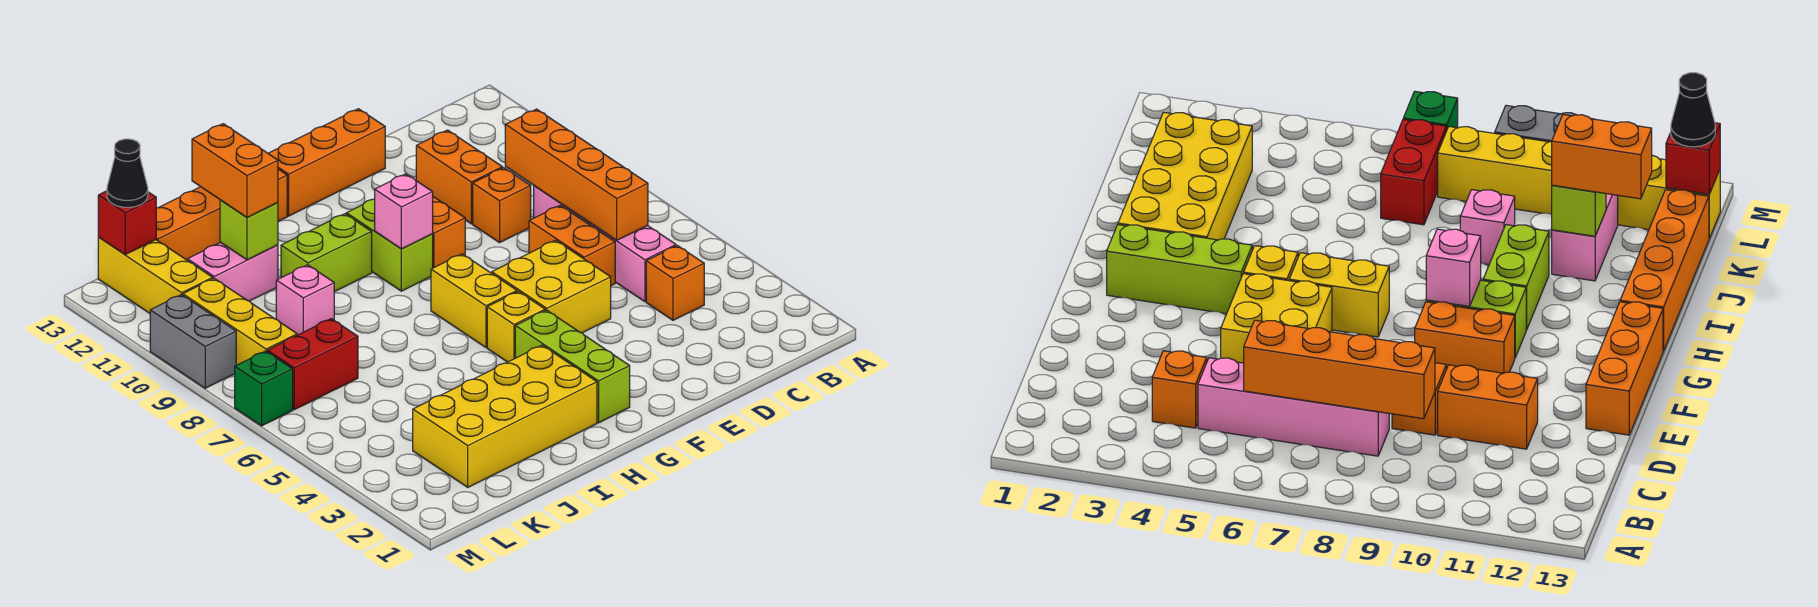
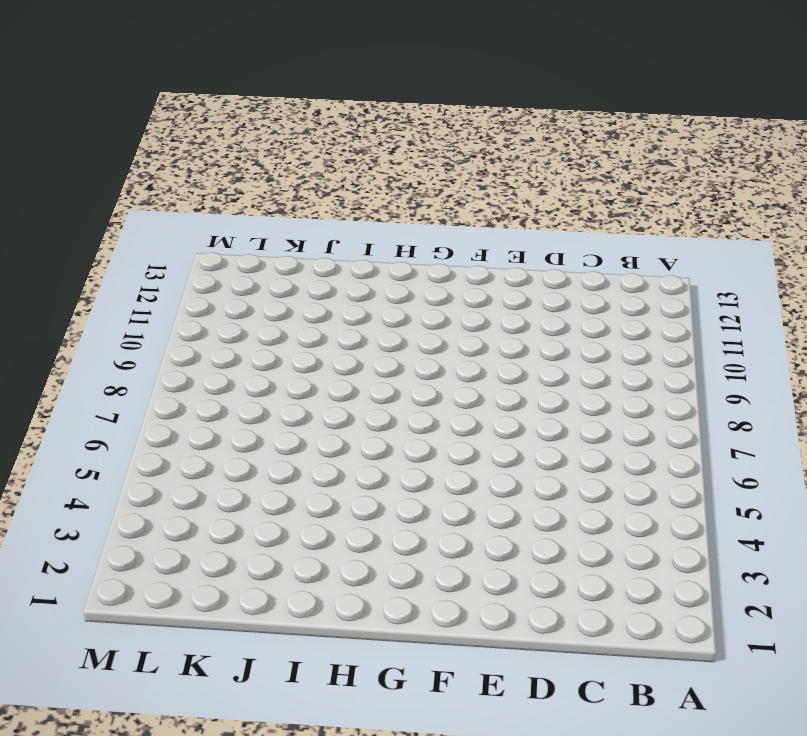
none -> orange 1x1 brick [646,245,704,320]
none -> pink 1x4 brick [534,186,676,302]
none -> orange 1x2 brick [529,205,615,286]

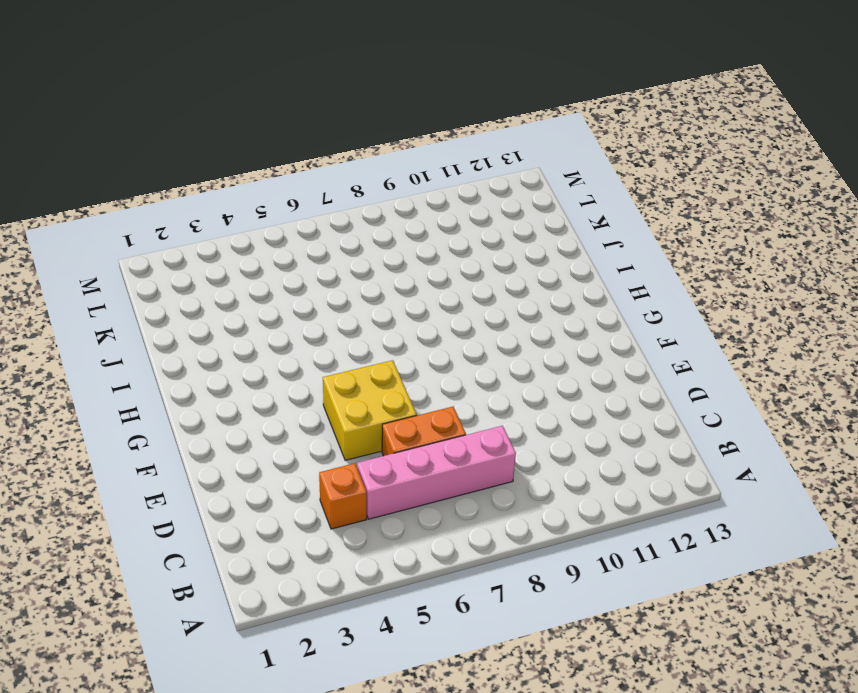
none -> orange 1x1 brick [473,168,531,243]
none -> orange 1x2 brick [416,130,503,224]
none -> orange 1x3 brick [268,109,385,216]

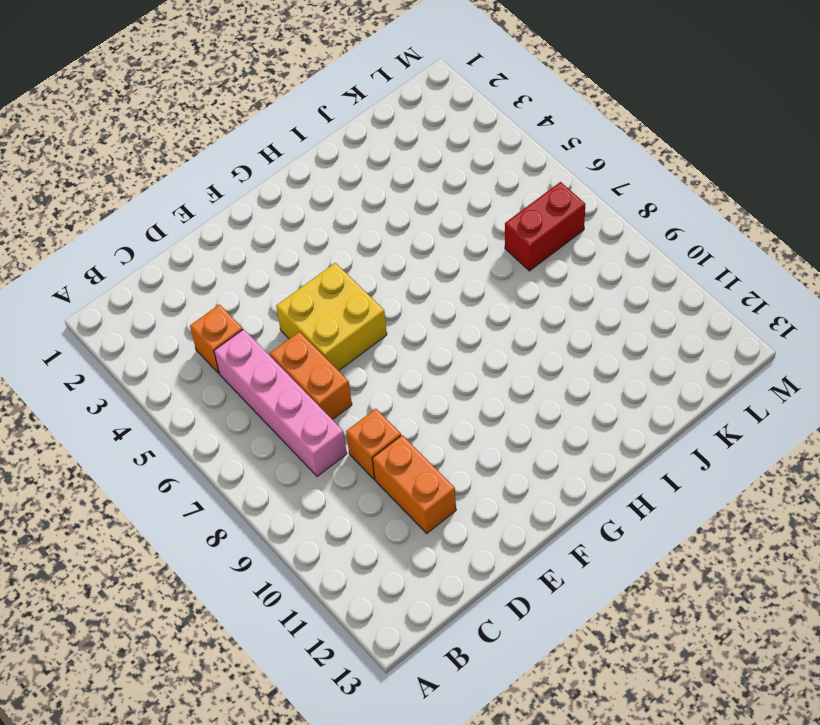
none -> orange 1x3 brick [268,109,385,216]
none -> orange 1x2 brick [433,197,465,268]
none -> lime 1x3 brick [515,310,630,423]

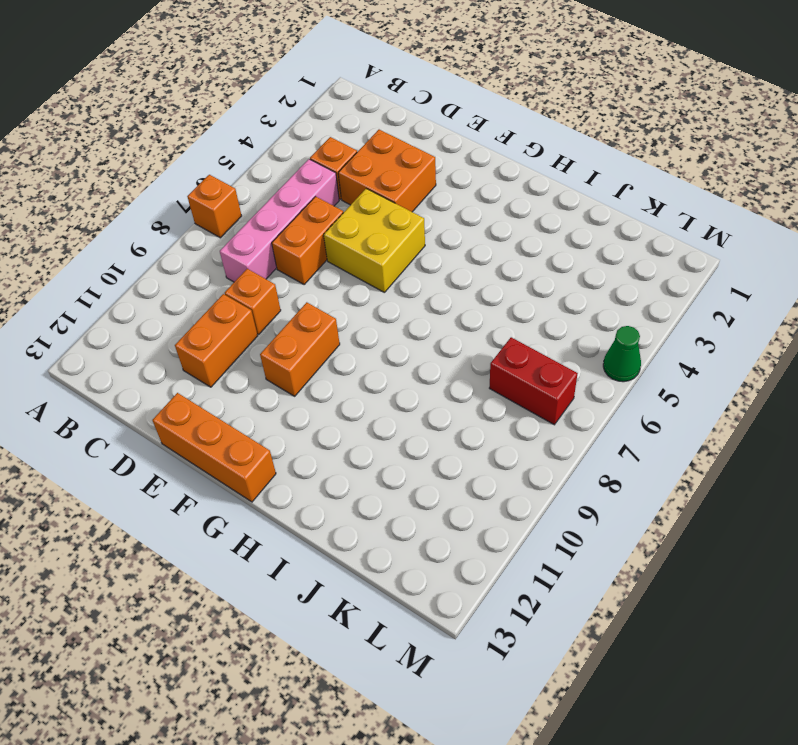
orange 1x1 brick [187,175,242,238] -> none
orange 2x2 brick [338,130,436,212] -> none
green 1x1 cone [603,326,641,382] -> none
none -> lime 1x3 brick [515,310,630,423]
none -> yellow 1x1 brick [487,291,545,362]
none -> yellow 1x2 brick [431,254,517,348]

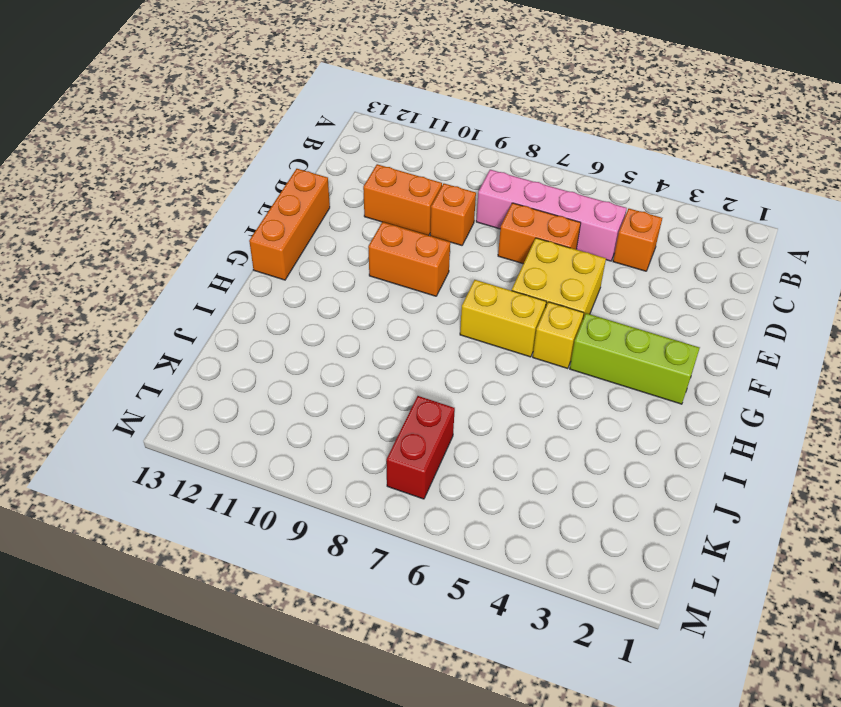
none -> lime 1x2 brick [346,199,433,291]
none -> yellow 2x4 brick [413,345,597,487]
none -> lime 1x2 brick [281,214,372,292]

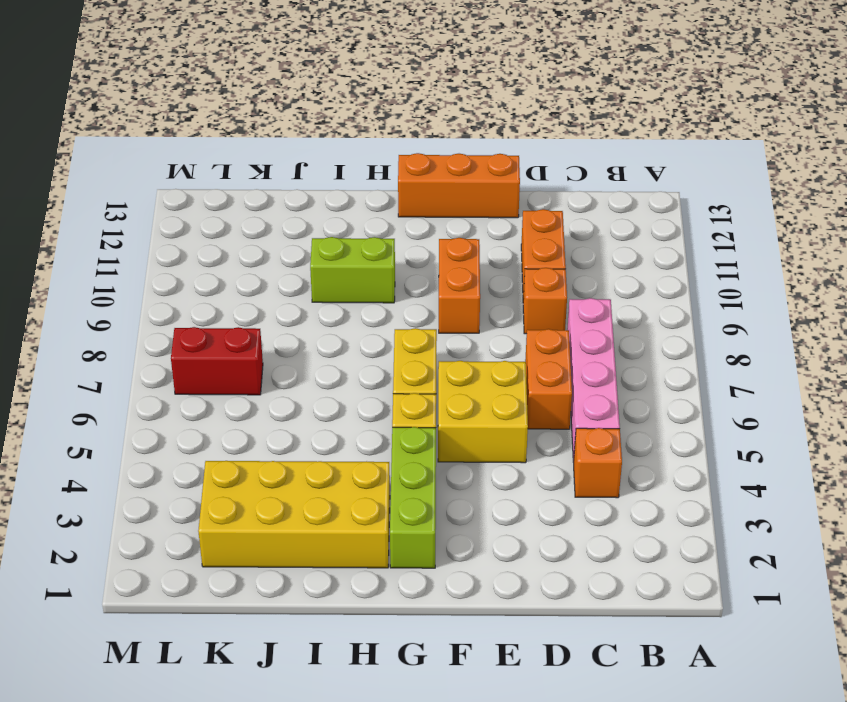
none -> lime 1x2 brick [346,199,433,291]
none -> orange 1x4 brick [156,169,287,260]
none -> pink 1x1 brick [276,265,334,335]

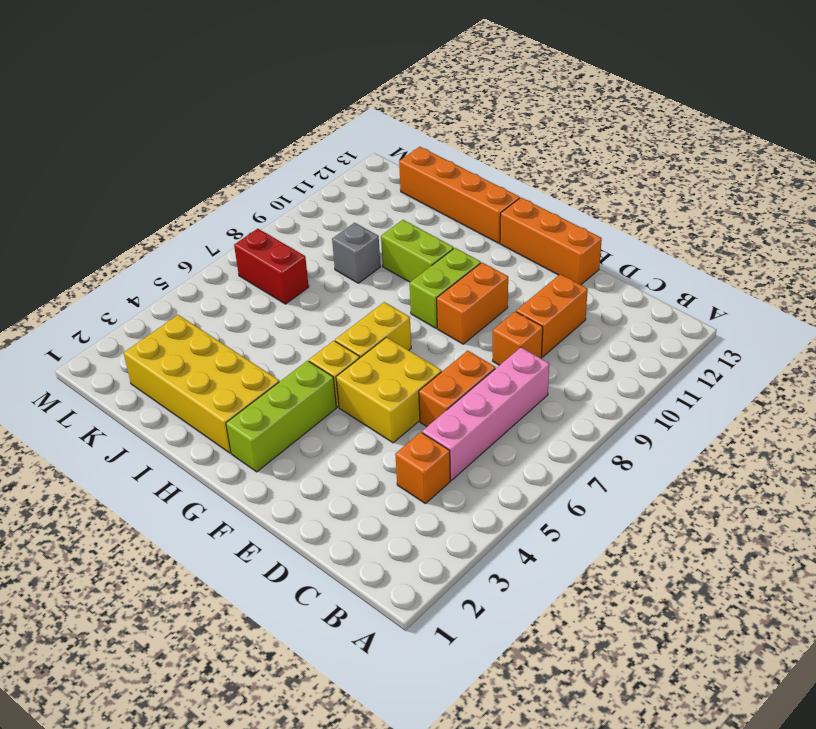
grey 1x1 brick [332,223,380,283] -> pink 1x1 brick [276,265,334,335]
none -> pink 1x2 brick [187,242,278,301]
none -> yellow 1x3 brick [183,279,297,365]
none -> yellow 1x3 brick [98,238,213,313]

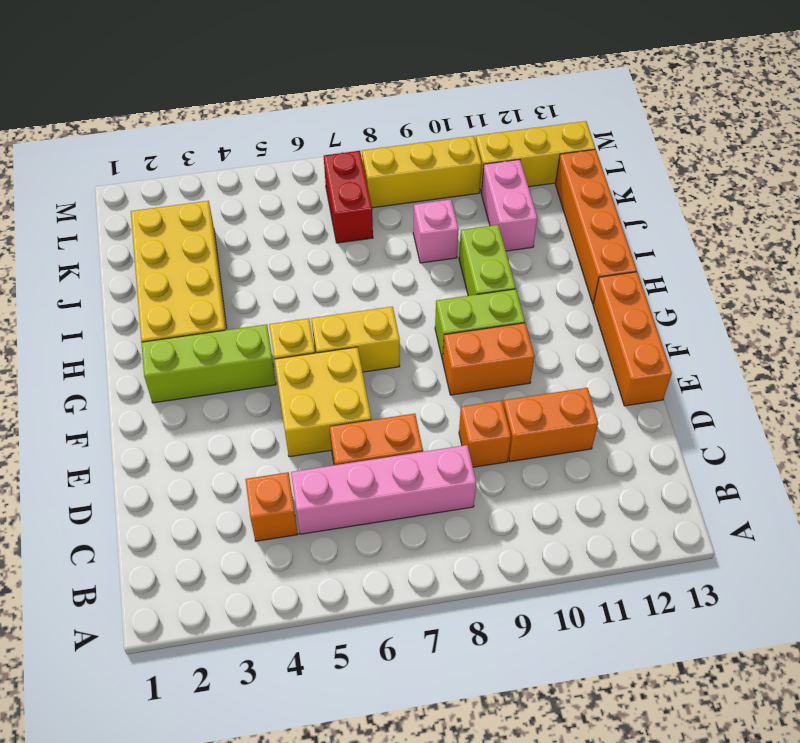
none -> green 1x1 brick [235,351,293,426]
none -> grey 1x2 brick [150,295,236,388]
none -> orange 1x4 brick [505,109,648,240]

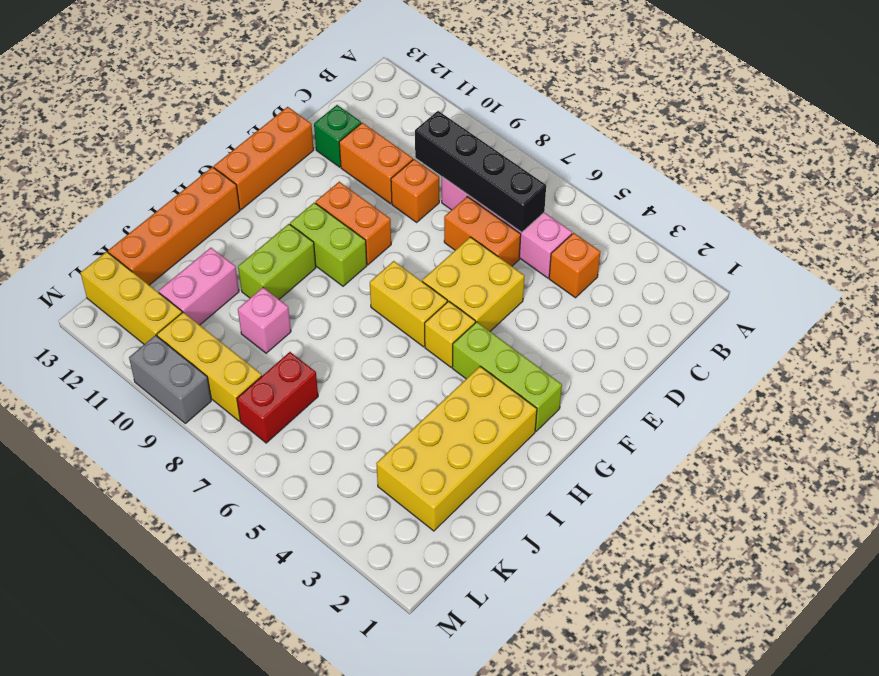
black 1x4 brick [415,111,546,232] -> orange 1x4 brick [505,109,648,240]
green 1x1 brick [314,105,361,167] -> green 1x1 brick moved to [235,351,293,426]
none -> pink 1x1 brick [375,174,433,249]
none -> lime 1x1 brick [220,200,278,260]
none -> red 1x1 brick [98,191,156,254]

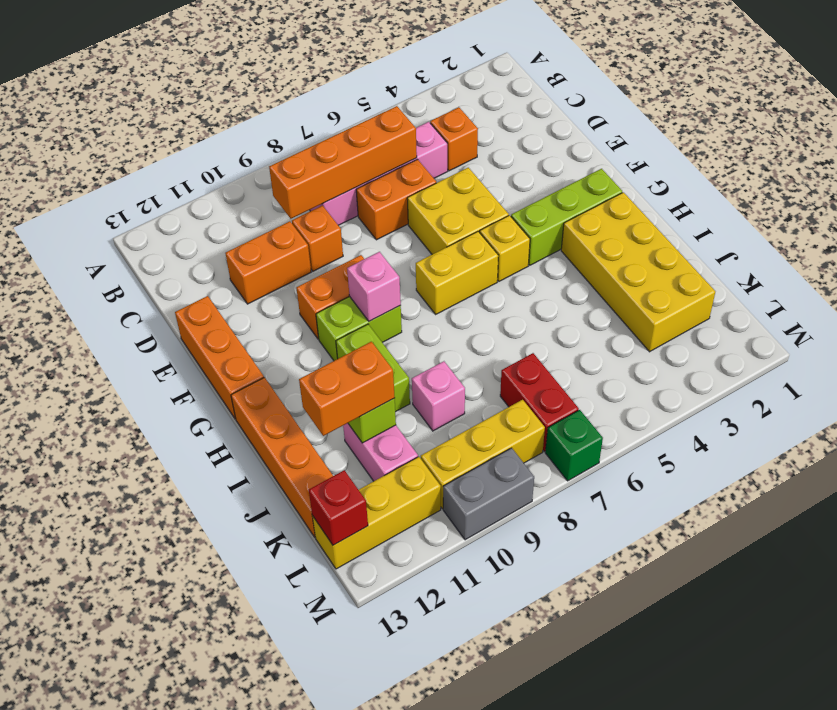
none -> black 1x1 cone [107,139,148,207]

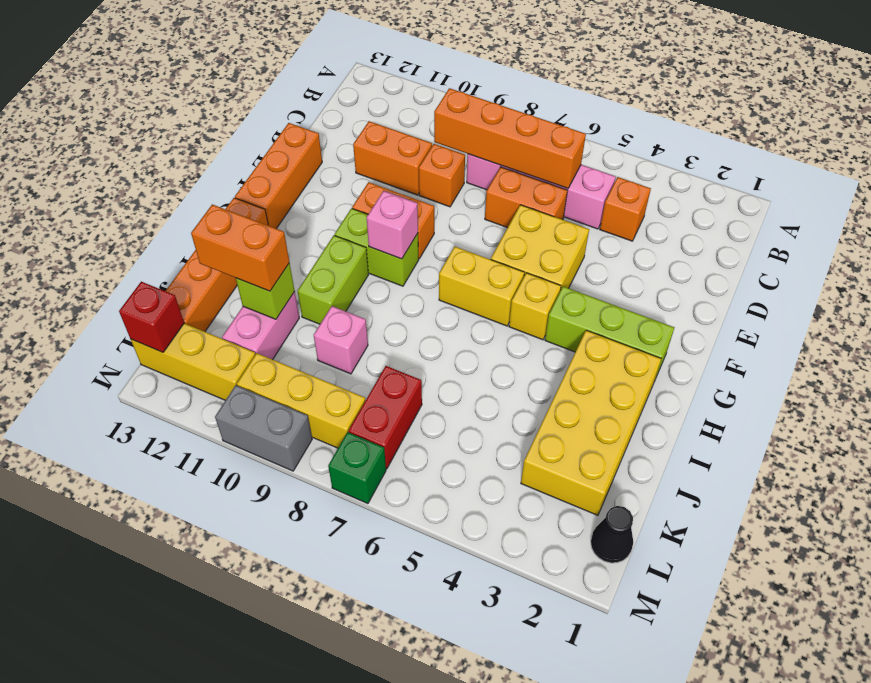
black 1x1 cone [591,506,633,563] -> black 1x1 cone moved to [107,139,148,207]

